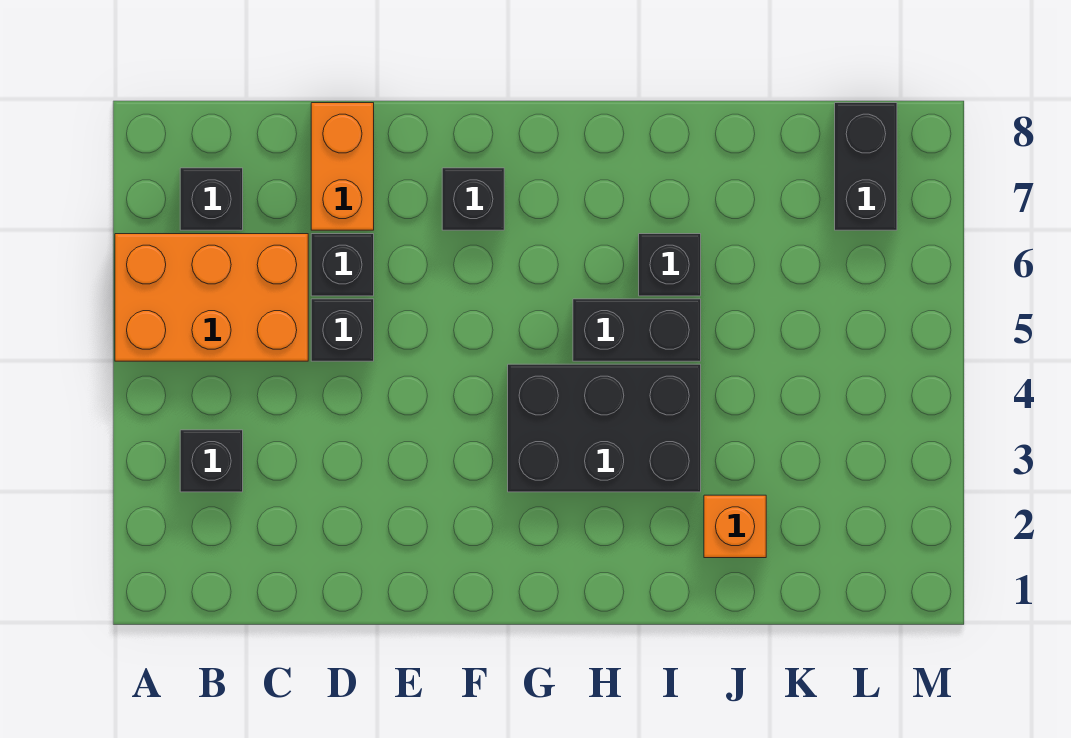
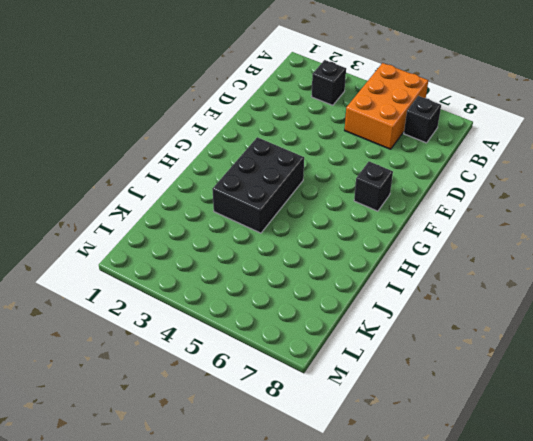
none -> black 1x1 brick [311,299,374,361]
none -> black 1x1 brick [311,234,374,296]
none -> orange 1x2 brick [311,103,374,230]

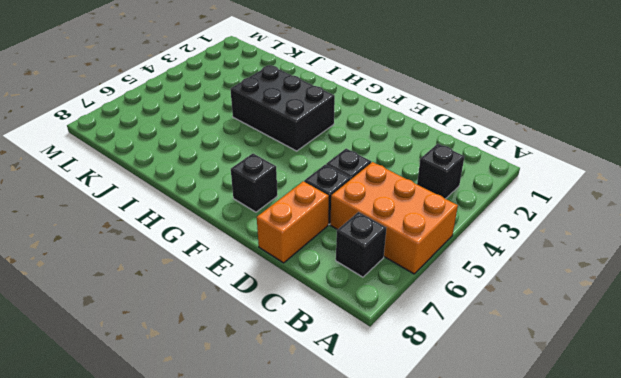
none -> black 1x2 brick [573,299,701,361]
none -> black 1x1 brick [639,234,701,296]
none -> orange 1x1 brick [704,495,766,558]

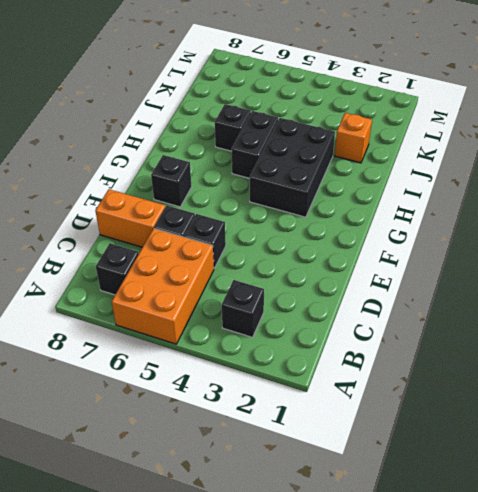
none -> black 1x2 brick [835,103,897,230]

